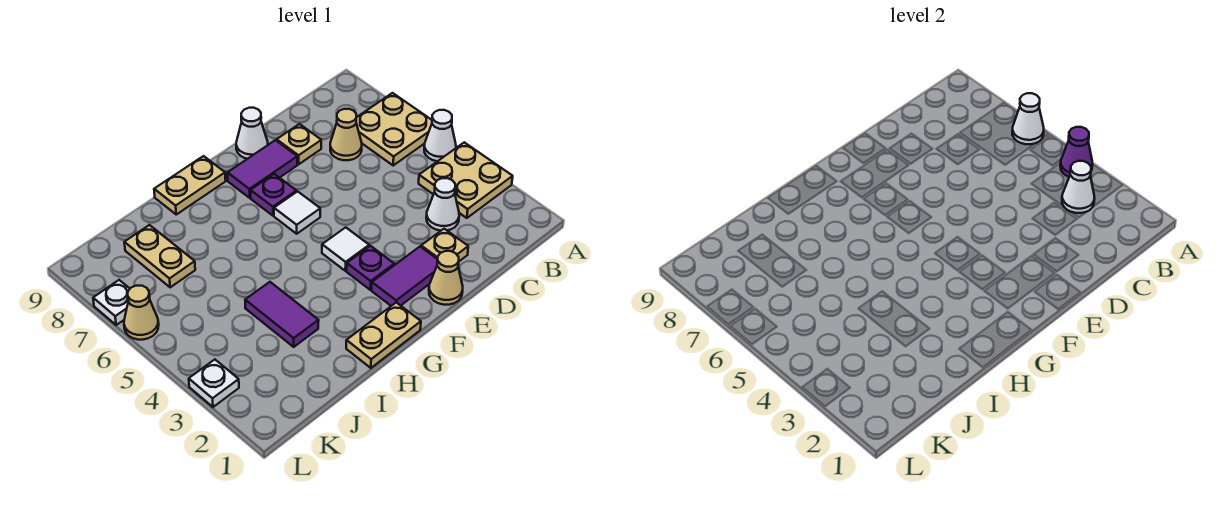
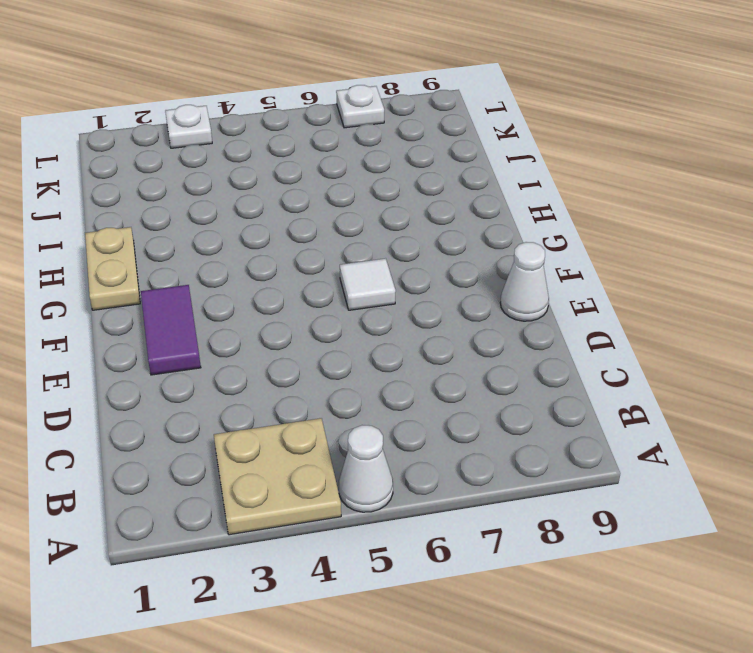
none -> tan 2x2 plate [356,93,432,165]
none -> white 1x1 cone [426,178,459,231]
none -> tan 1x1 cone [330,109,362,160]

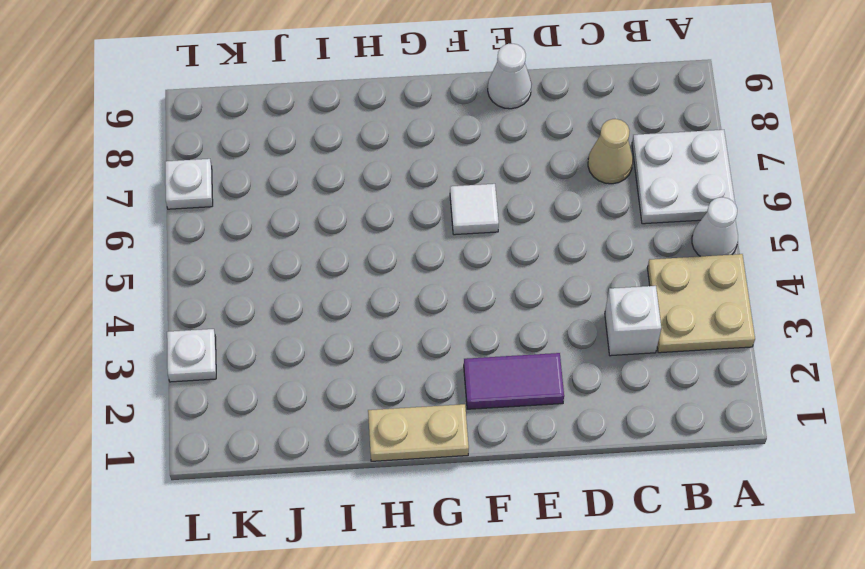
white 2x2 plate [632,130,735,224] -> tan 2x2 plate [356,93,432,165]
white 1x1 brick [605,286,661,356] -> white 1x1 cone [426,178,459,231]
none -> tan 1x1 plate [421,229,468,261]
none -> tan 1x1 plate [277,124,321,164]
none -> tan 1x1 cone [429,251,463,305]

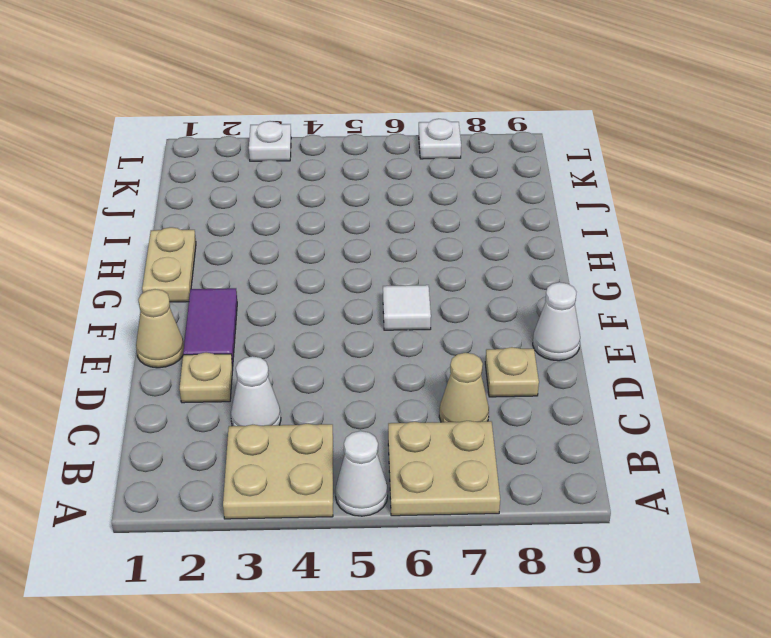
none -> purple 1x2 tile [228,140,297,198]
none -> purple 1x1 plate [347,246,394,290]
none -> white 1x1 tile [322,227,369,271]

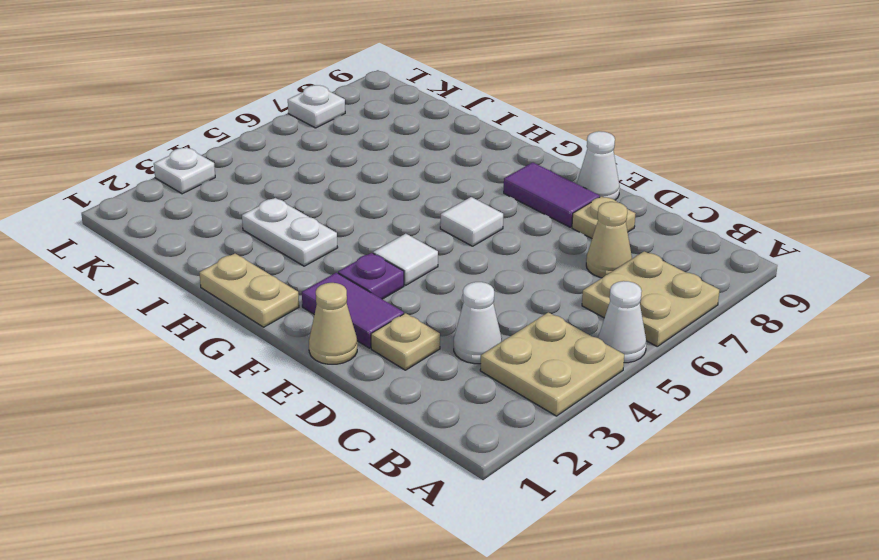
white 1x2 plate [242,198,338,266] -> purple 1x2 tile [245,282,319,347]
none -> purple 1x1 plate [251,174,296,216]
none -> tan 1x2 plate [154,156,226,214]
none -> tan 1x2 plate [124,225,195,287]

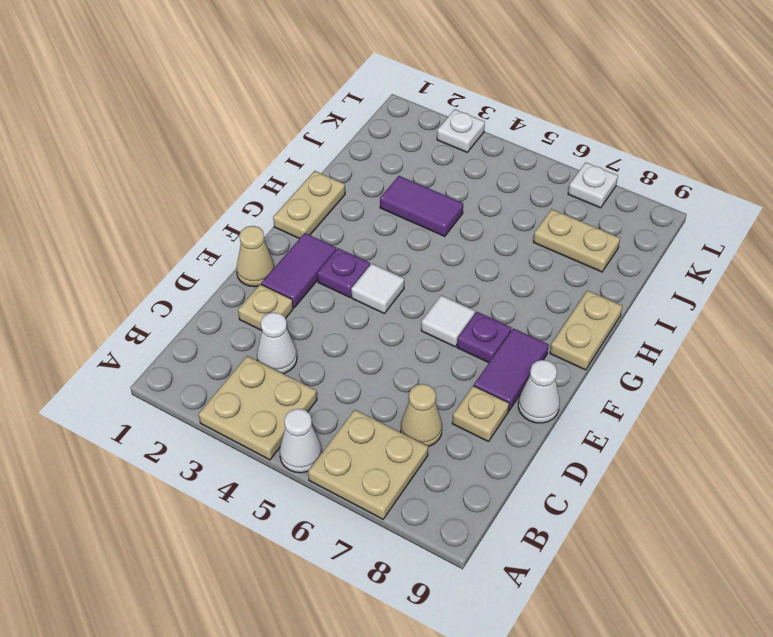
none -> tan 1x1 cone [124,286,159,340]
none -> purple 1x1 cone [1060,127,1092,177]
none -> white 1x1 cone [1012,93,1044,144]

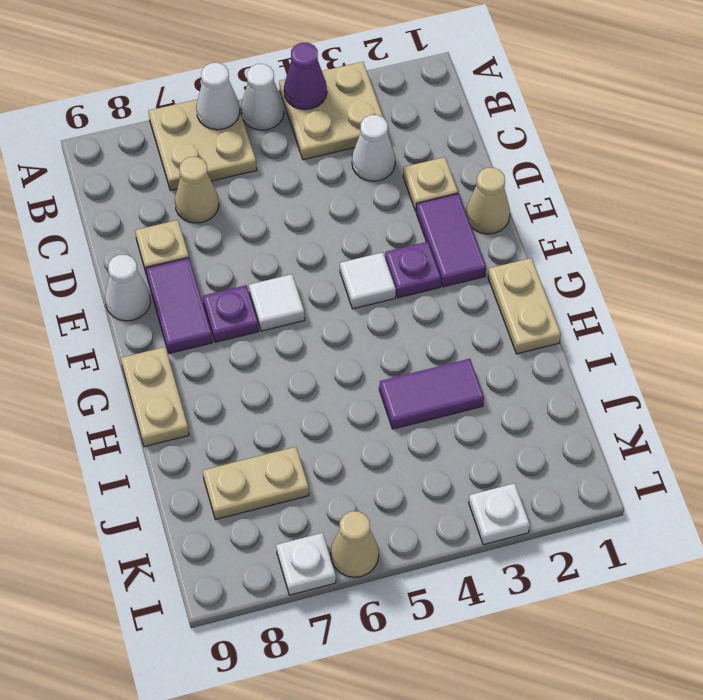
none -> white 1x1 cone [1062,161,1095,213]

